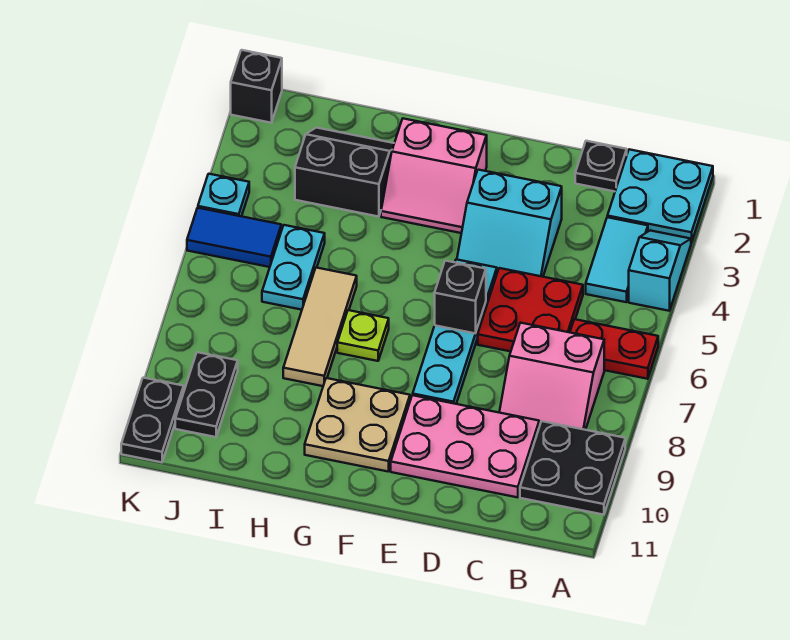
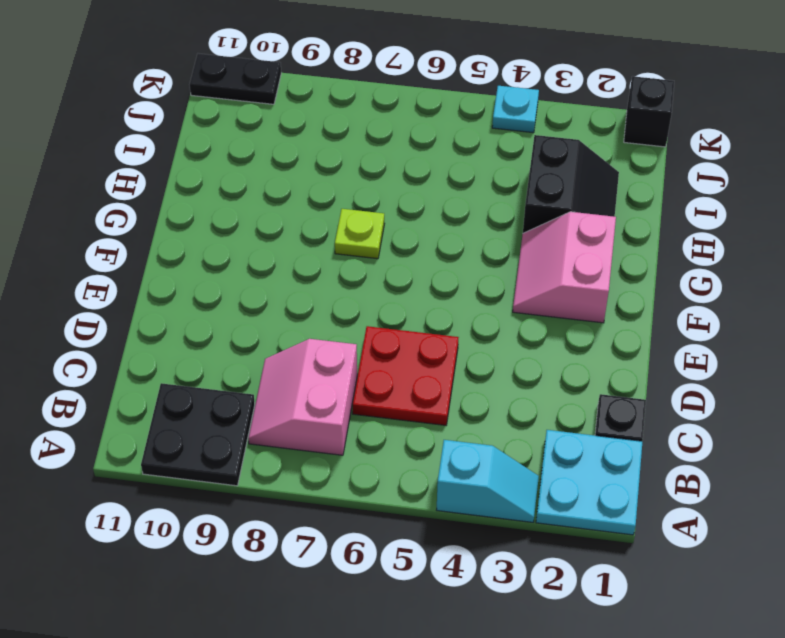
none -> red 1x2 plate [570,319,658,379]
none -> cyan 1x2 tile [586,217,648,302]
none -> pink 2x3 plate [391,395,539,497]

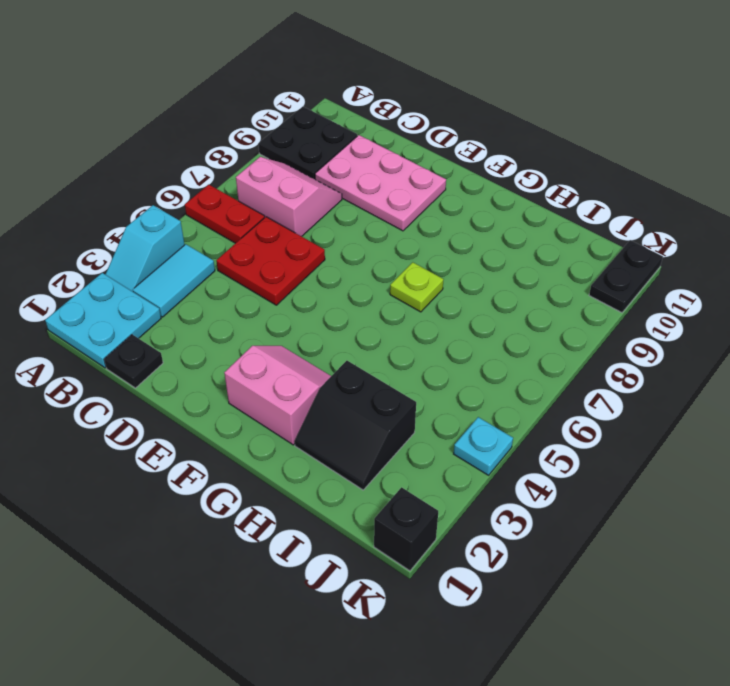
none -> cyan 2x2 slope [457,170,562,277]
none -> cyan 1x4 plate [413,259,497,404]
none -> tan 2x2 plate [305,378,410,472]

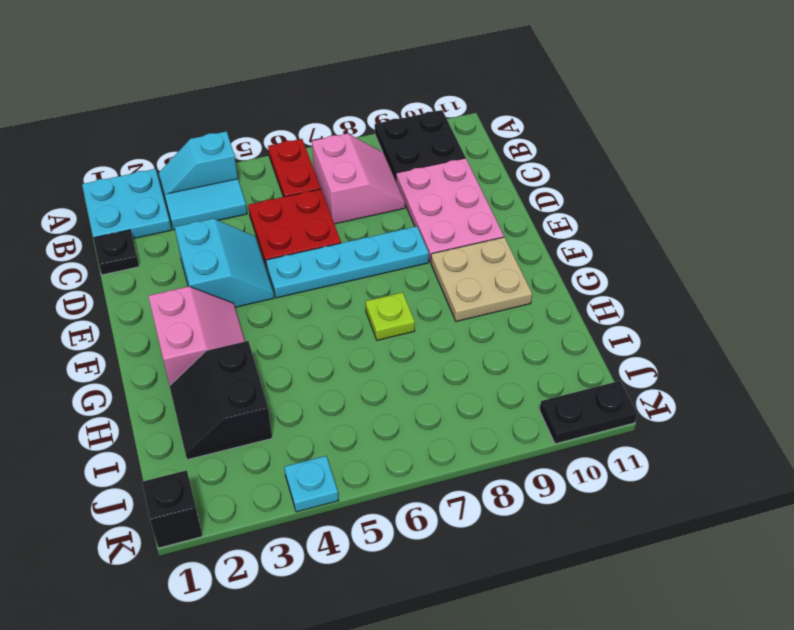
none -> tan 1x3 tile [283,268,357,386]
none -> cyan 1x2 plate [262,225,325,310]
none -> blue 1x2 tile [187,208,281,267]

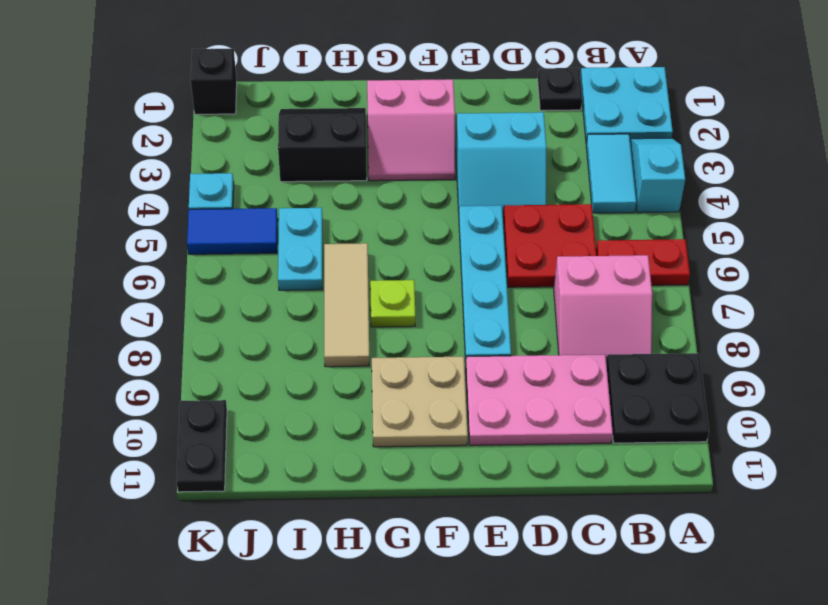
none -> black 1x2 plate [175,352,238,437]
none -> black 1x1 brick [435,261,486,334]

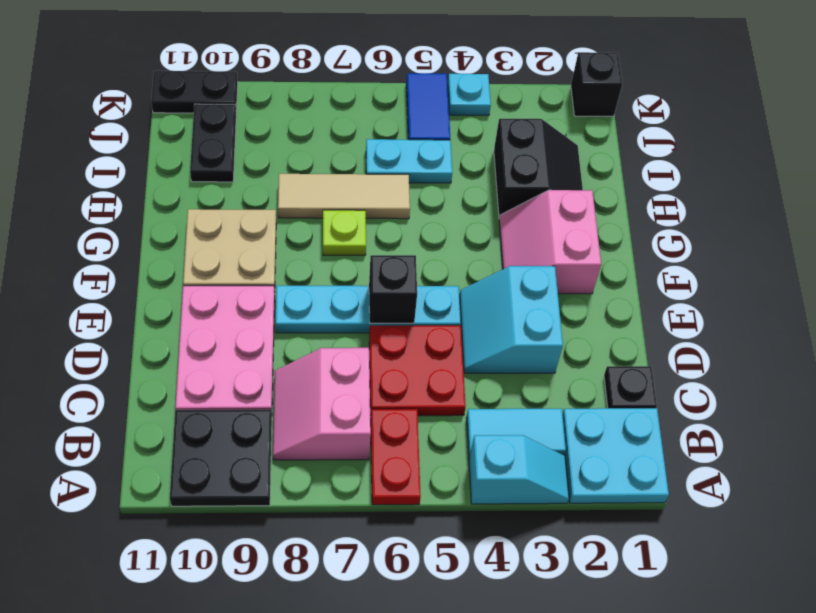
black 1x2 plate [190,104,236,182] -> black 1x2 plate turned to [175,352,238,437]

